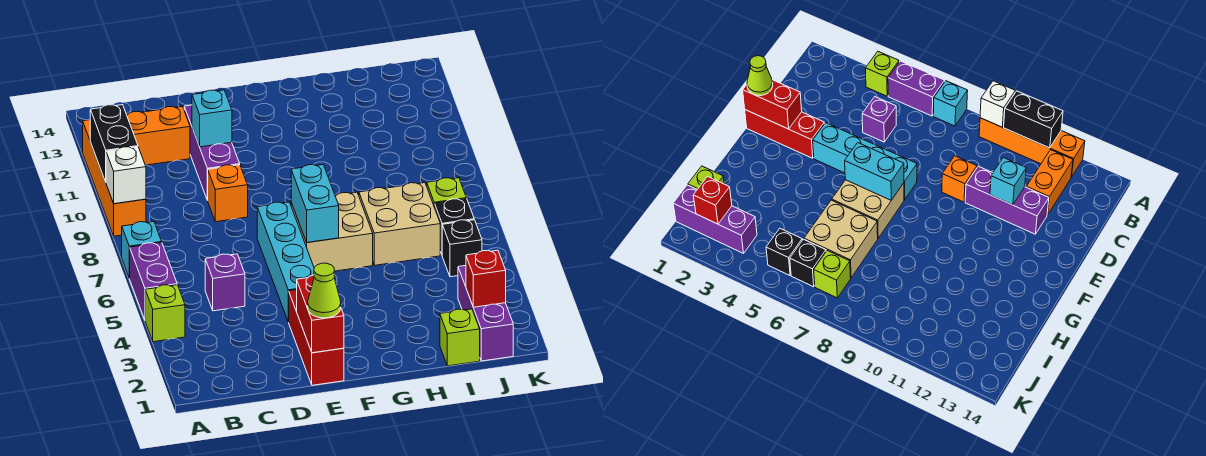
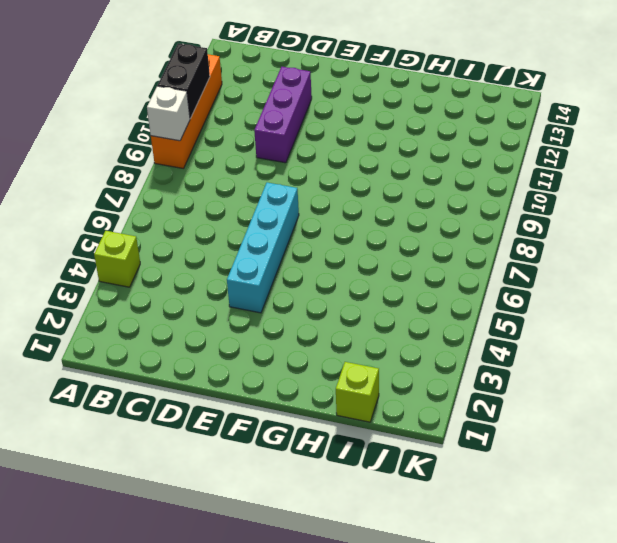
none -> purple 1x2 brick [129,243,177,319]
none -> cyan 1x1 brick [122,222,162,278]
none -> orange 1x2 brick [127,107,190,165]

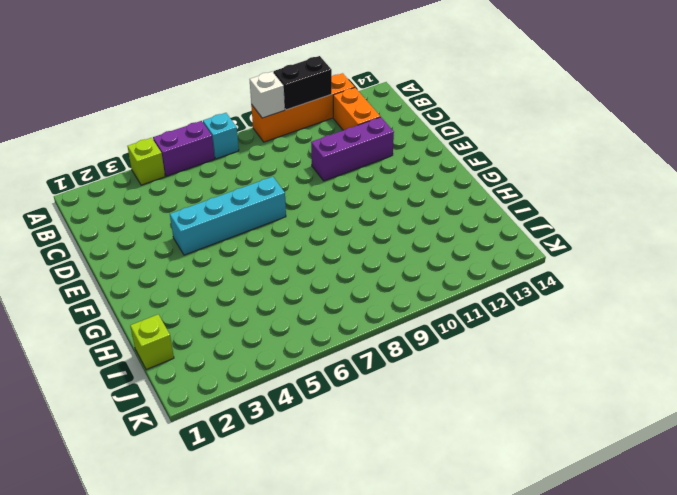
none -> purple 1x1 brick [205,254,245,311]
none -> orange 1x1 brick [208,165,248,222]
none -> red 1x3 brick [289,290,344,385]

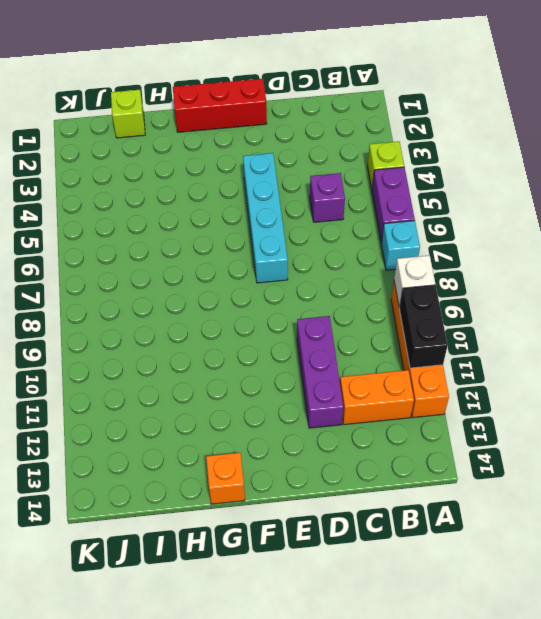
red 1x3 brick [173,79,267,132] -> red 1x3 brick turned to [289,290,344,385]
orange 1x1 brick [206,453,245,504] -> orange 1x1 brick moved to [208,165,248,222]
none -> tan 2x2 brick [291,192,373,271]
none -> tan 2x2 brick [359,183,440,265]
none -> purple 1x3 brick [458,266,513,361]

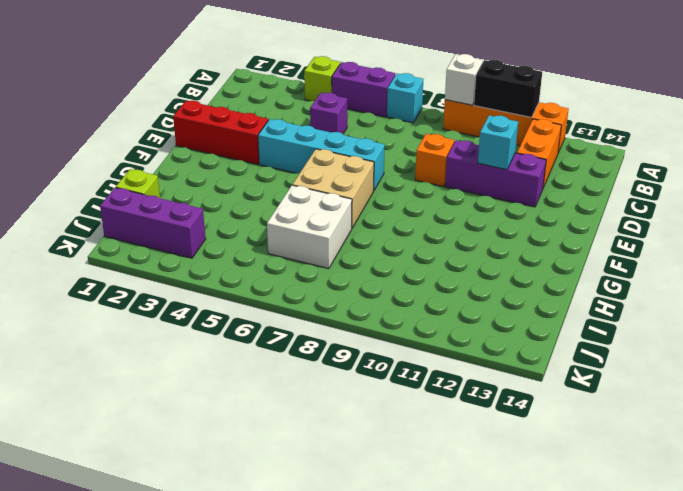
white 2x2 brick [267,185,352,269] -> tan 2x2 brick [359,183,440,265]
none -> black 1x1 brick [442,220,482,277]
none -> black 1x1 brick [435,199,474,254]
none -> lime 1x1 brick [427,178,466,207]

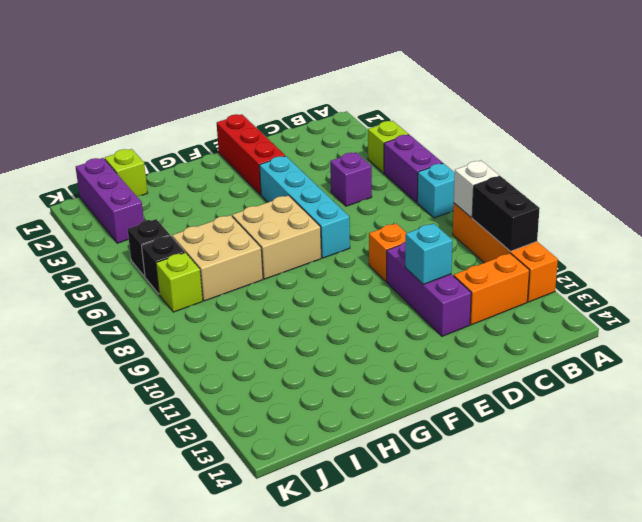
none -> red 1x2 brick [297,275,344,353]
none -> cyan 1x2 brick [291,165,339,243]
none -> red 1x1 brick [466,250,506,307]

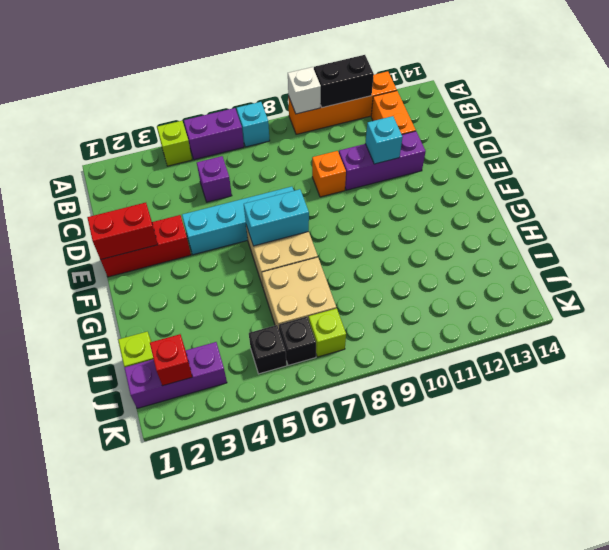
none -> lime 1x1 cone [308,263,341,318]

